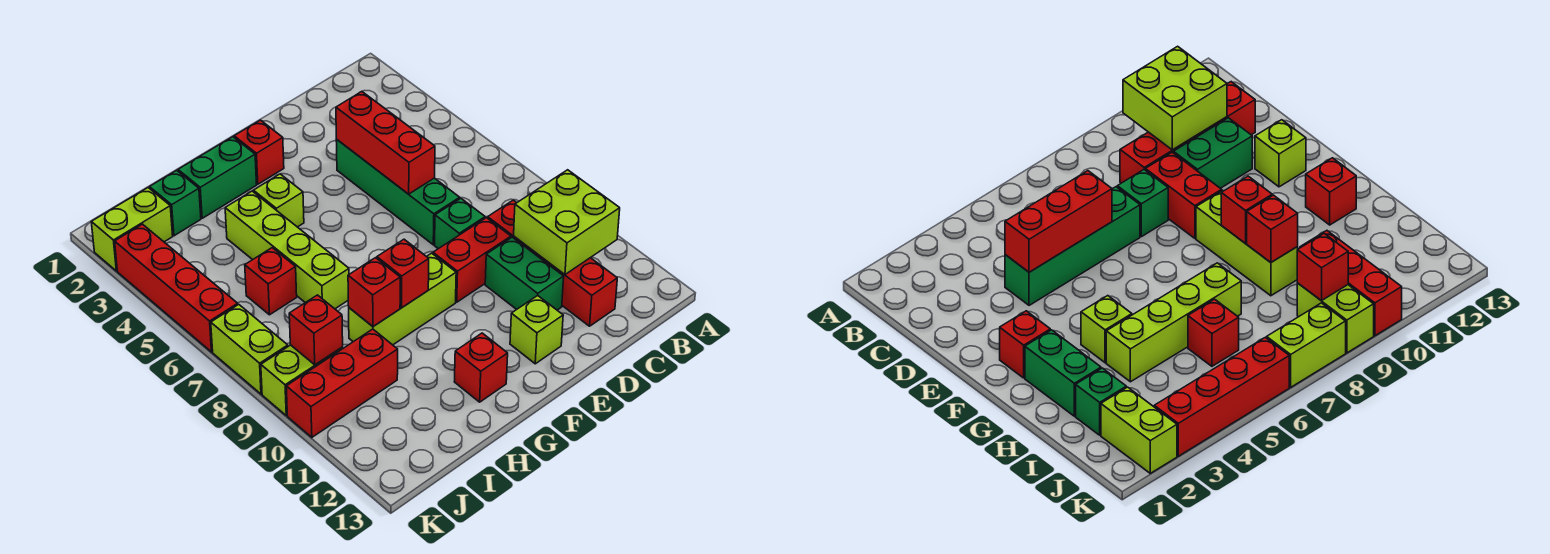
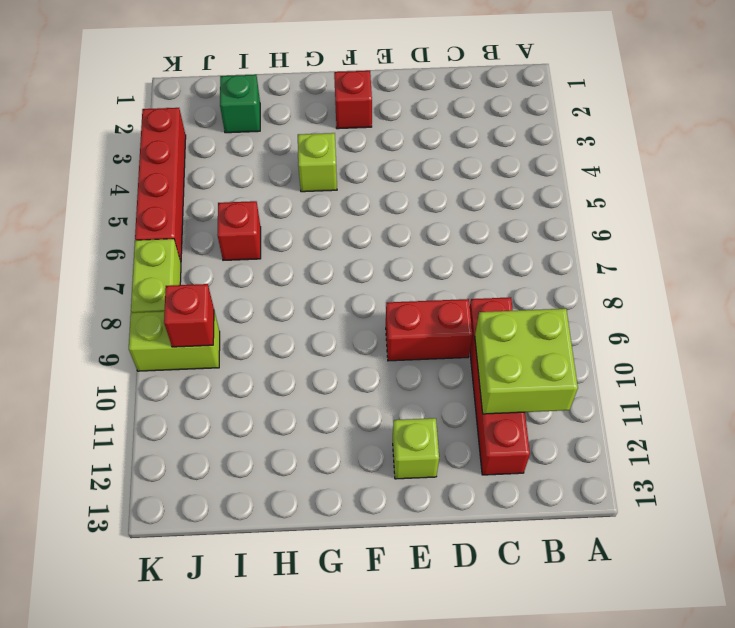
none -> green 1x4 brick [336,140,460,245]
none -> green 1x1 brick [435,198,485,249]
none -> green 1x2 brick [485,237,564,310]

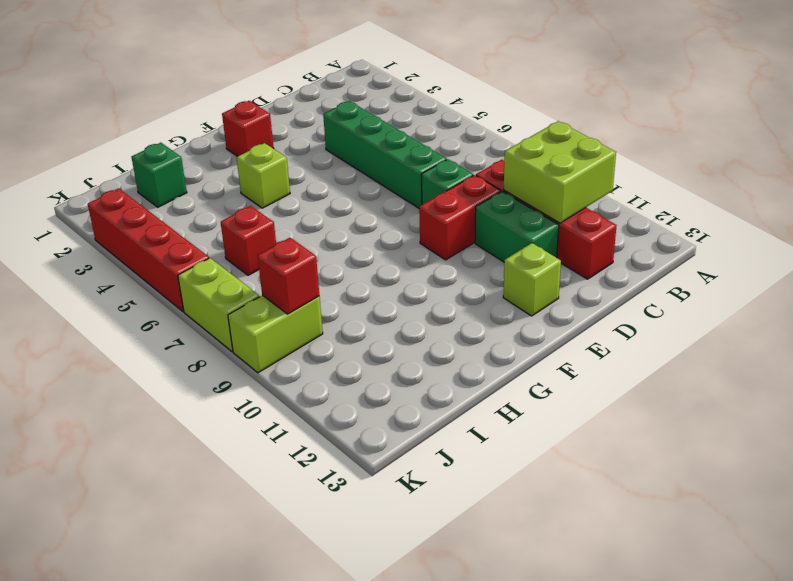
none -> lime 1x3 brick [349,253,456,345]
none -> green 1x2 brick [178,137,257,218]
none -> red 1x1 brick [454,333,508,402]

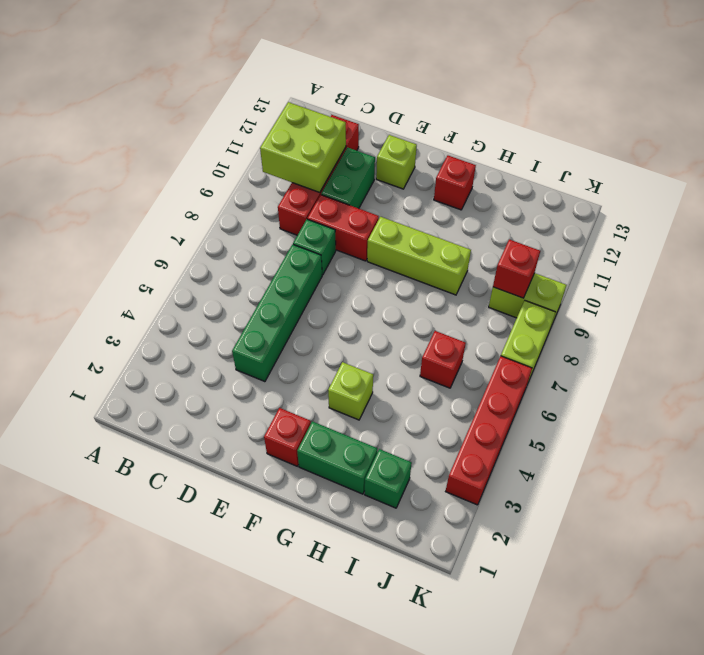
none -> lime 1x4 brick [225,191,349,309]
none -> red 1x3 brick [286,329,398,437]
none -> lime 1x2 brick [91,188,173,271]

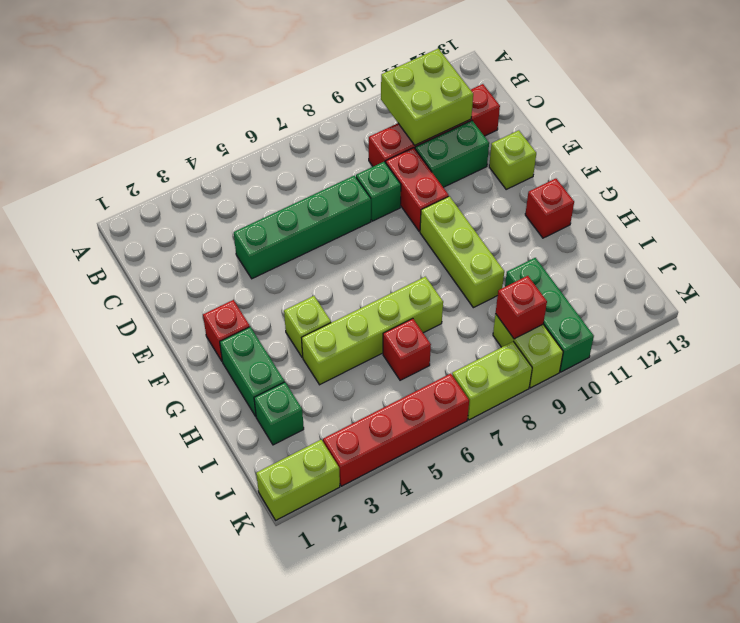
green 1x3 brick [505,258,594,372] -> red 1x3 brick [286,329,398,437]
lime 1x2 brick [256,440,340,520] -> lime 1x2 brick turned to [91,188,173,271]
none -> red 1x3 brick [336,91,435,194]
none -> red 1x1 brick [377,239,429,308]
none -> red 1x1 brick [348,258,400,326]

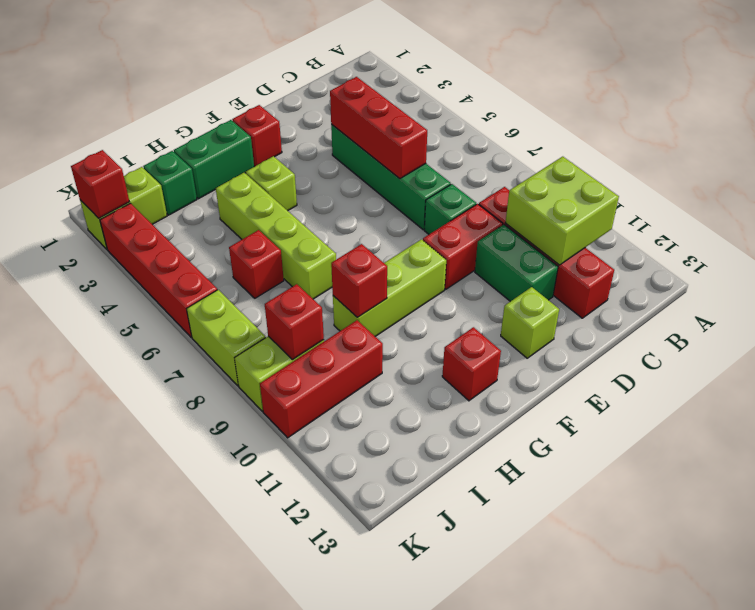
red 1x1 brick [71,150,129,218] -> red 1x1 brick moved to [377,239,429,308]

